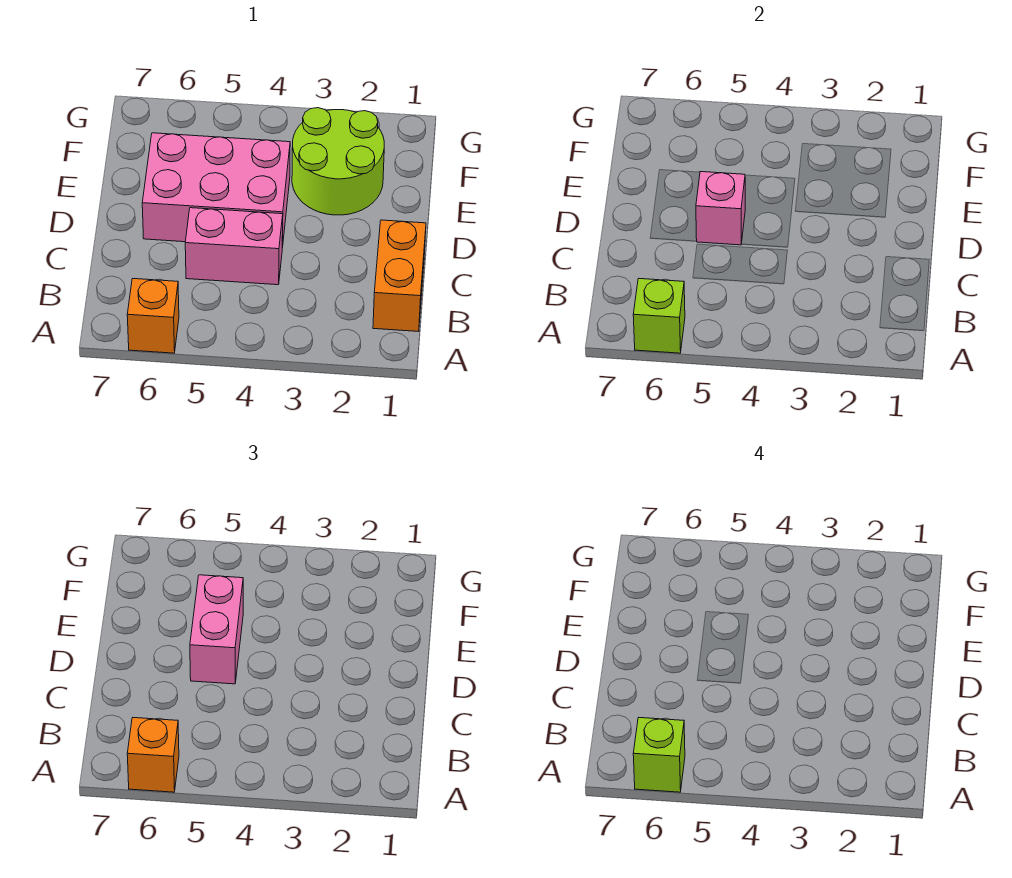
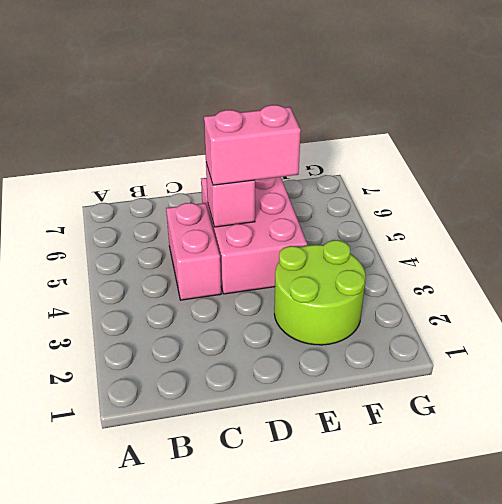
none -> orange 1x1 brick [127,279,179,353]
none -> orange 1x2 brick [373,220,426,332]

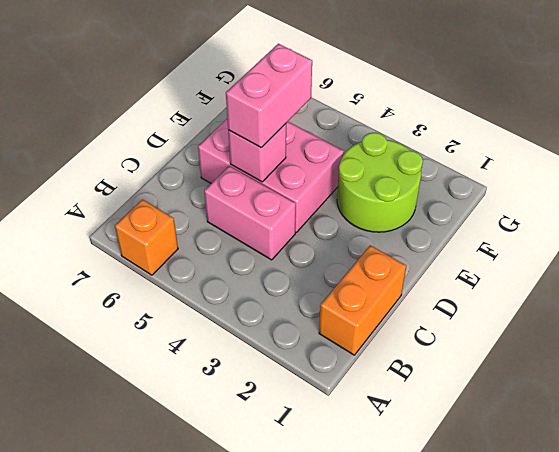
none -> lime 1x1 brick [633,279,685,353]
none -> orange 1x1 brick [127,718,179,792]

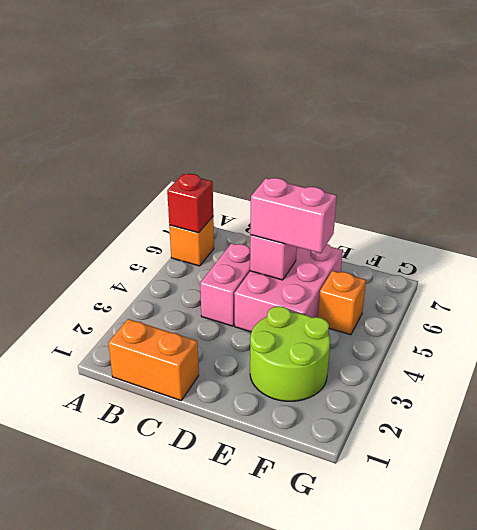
red 1x1 brick [167,174,213,233] -> lime 1x1 brick [633,279,685,353]
orange 1x1 brick [318,271,366,335] -> orange 1x1 brick moved to [127,718,179,792]
none -> lime 1x1 brick [633,718,685,792]

